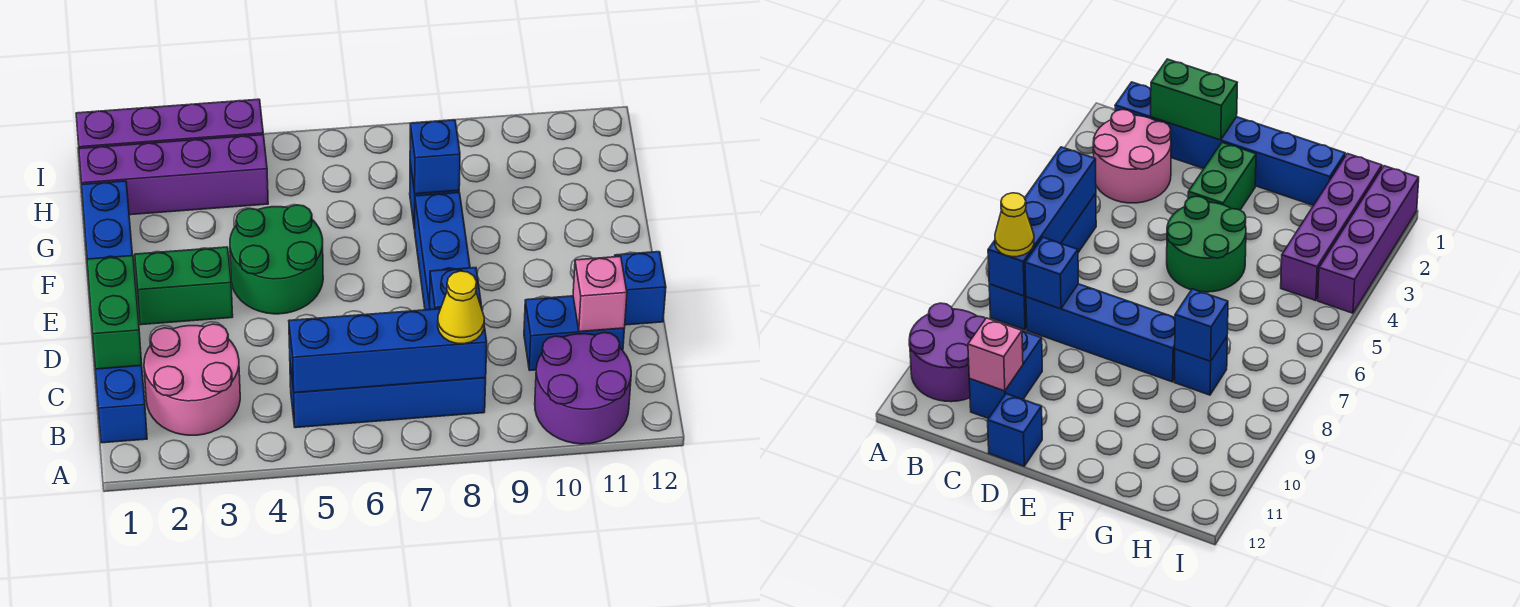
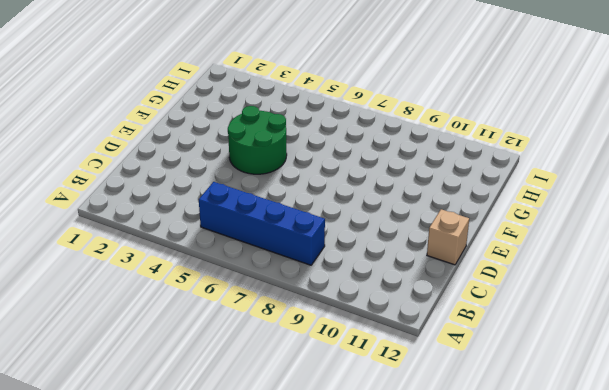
tan 1x1 brick [427,209,469,265] -> blue 1x1 brick [615,252,666,325]
none -> purple 2x2 round brick [535,333,631,444]
none -> blue 1x6 brick [82,181,147,443]
none -> pink 2x2 round brick [144,324,240,435]

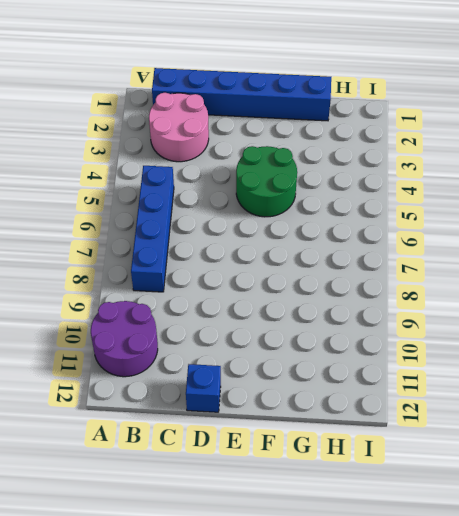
none -> blue 1x4 brick [415,193,470,310]
none -> blue 1x2 brick [524,296,624,370]
none -> green 1x2 brick [135,247,233,325]

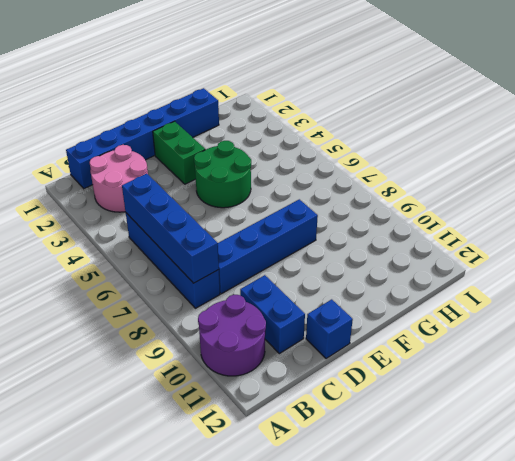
none -> blue 1x1 brick [1174,337,1227,395]
none -> purple 1x4 brick [79,135,268,215]
none -> purple 1x4 brick [76,99,263,148]

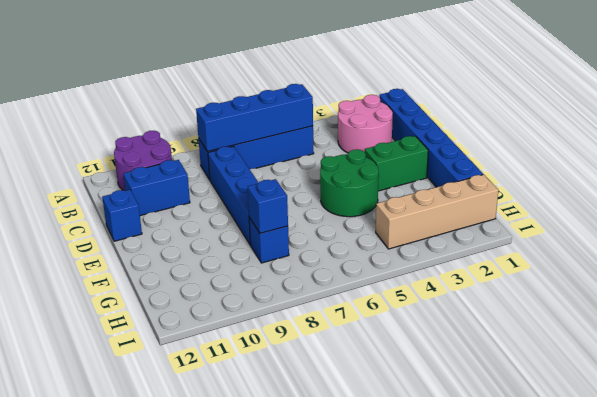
tan 1x4 brick [376,175,498,249] -> purple 1x4 brick [79,135,268,215]
none -> purple 1x4 brick [76,99,263,148]
none -> green 1x2 brick [87,256,142,369]
none -> blue 1x1 brick [430,268,481,310]

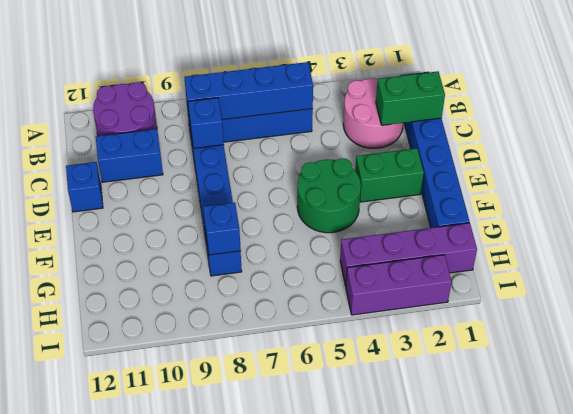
green 1x2 brick [376,71,445,125] -> green 1x2 brick turned to [87,256,142,369]
purple 1x3 brick [346,255,452,315] -> purple 1x4 brick [76,99,263,148]
none -> pink 1x1 brick [573,256,627,332]
none -> yellow 1x1 cone [438,271,484,344]

